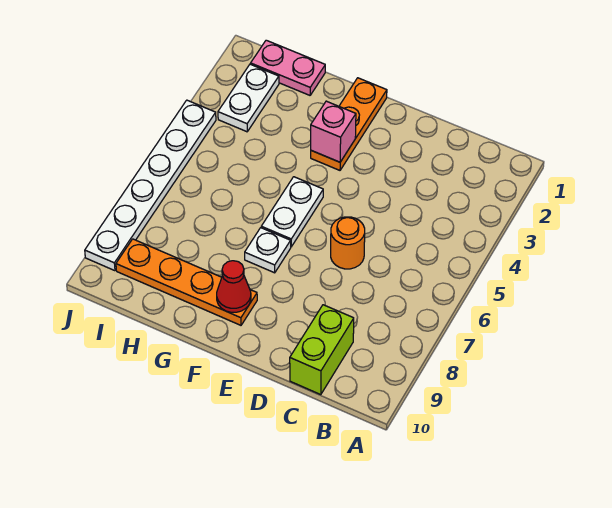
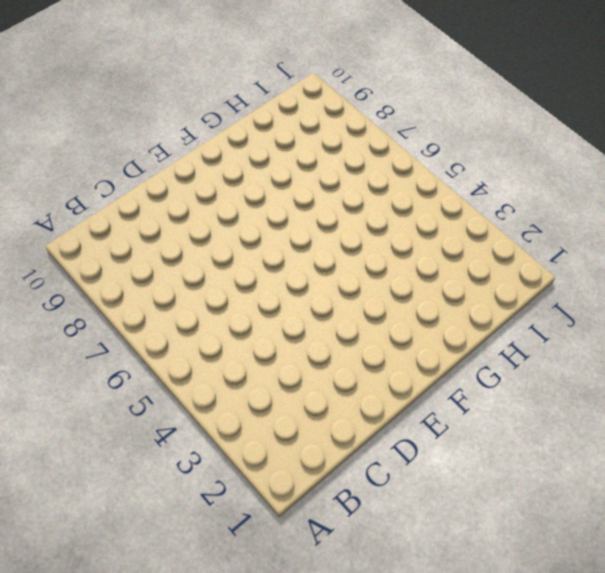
none -> lime 1x2 brick [290,305,354,395]
none -> orange 1x1 round brick [331,217,365,269]

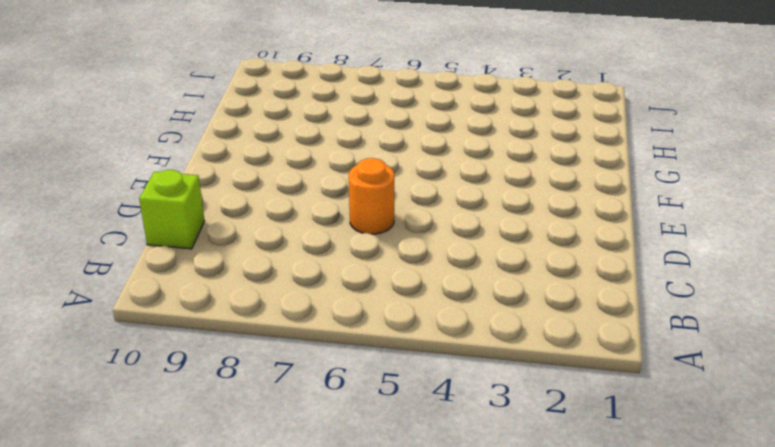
lime 1x1 brick [139,170,204,249] -> lime 1x2 brick [290,305,354,395]
none -> orange 1x3 plate [311,78,387,170]
none -> white 1x2 plate [261,177,323,247]

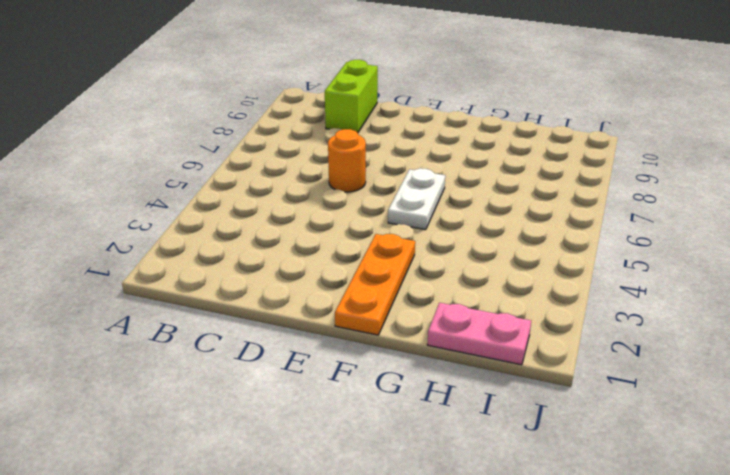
none -> white 1x1 plate [245,228,291,273]
none -> orange 1x4 plate [116,239,257,325]

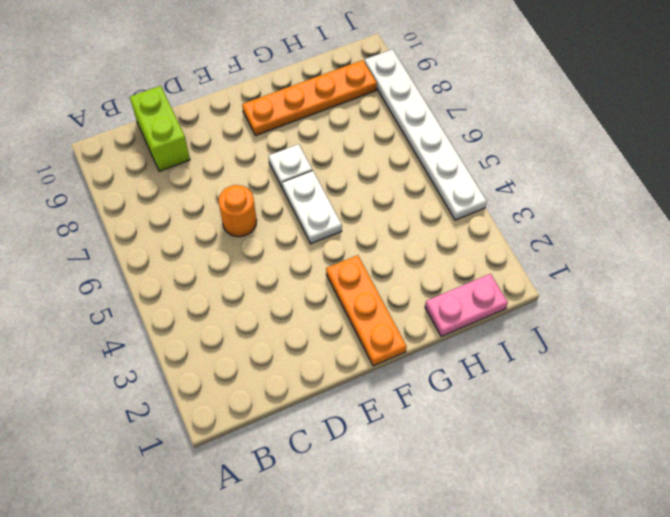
none -> white 1x2 plate [218,64,279,132]
none -> pink 1x1 brick [311,101,356,162]

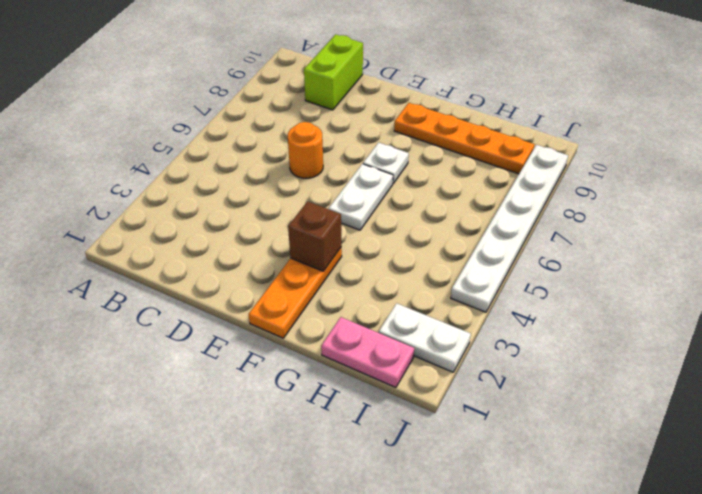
brown 1x1 brick [288,201,341,271] -> pink 1x1 brick [311,101,356,162]
white 1x2 plate [379,303,471,372] -> white 1x2 plate turned to [218,64,279,132]
none -> red 1x1 cone [217,261,251,312]

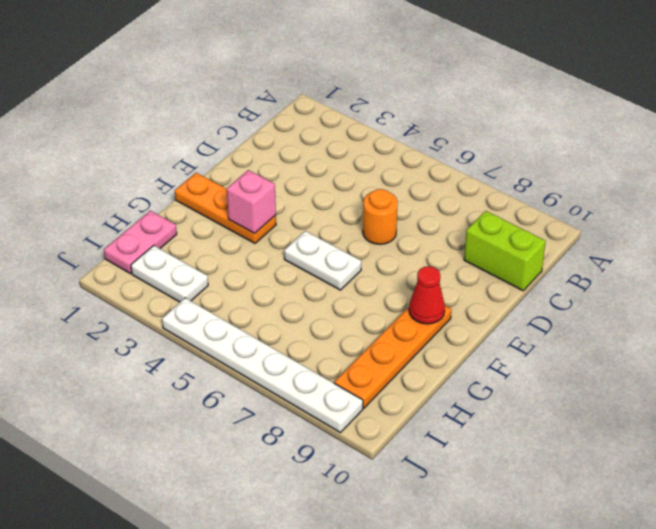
none -> white 1x1 plate [245,228,291,273]

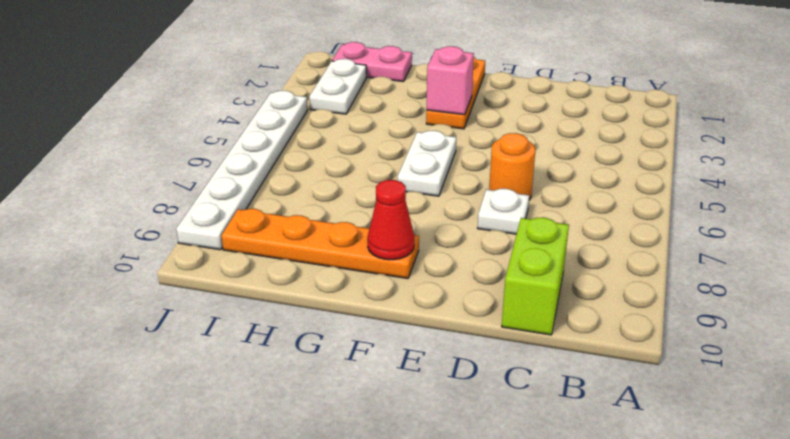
white 1x1 plate [478,189,529,234] -> white 1x1 plate moved to [245,228,291,273]

